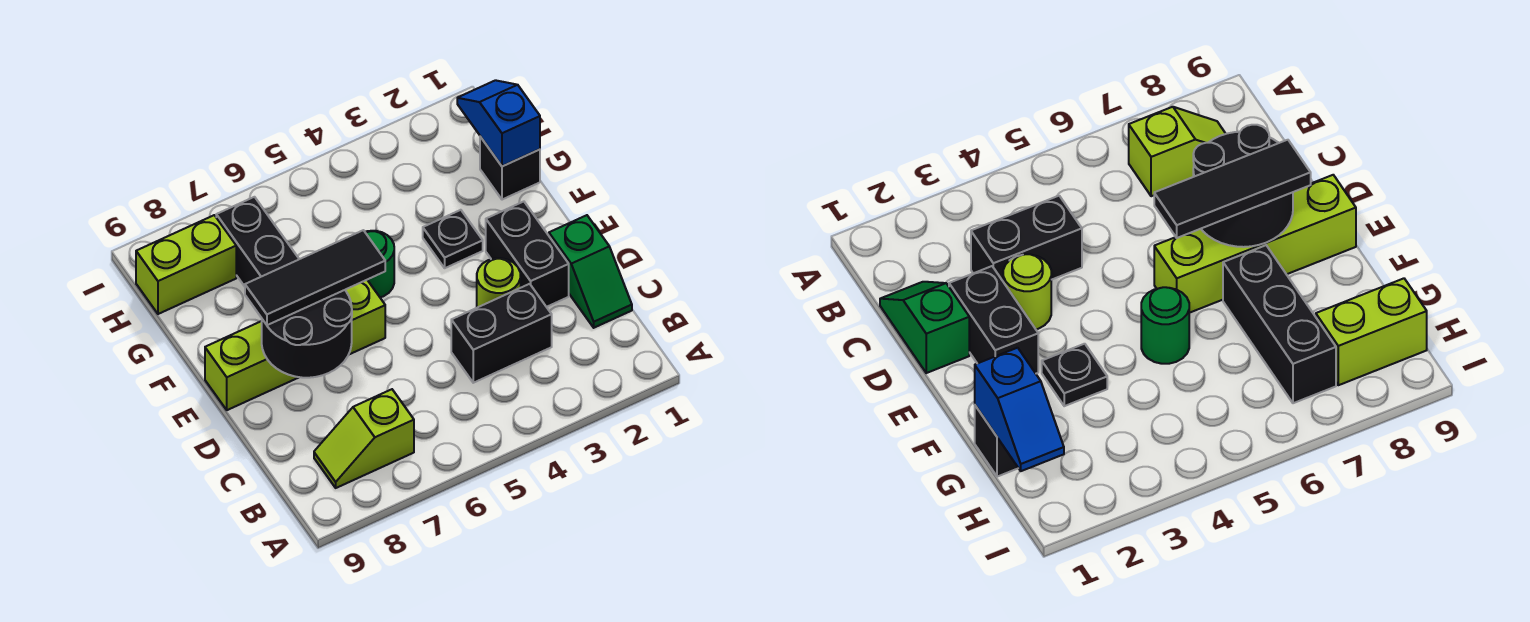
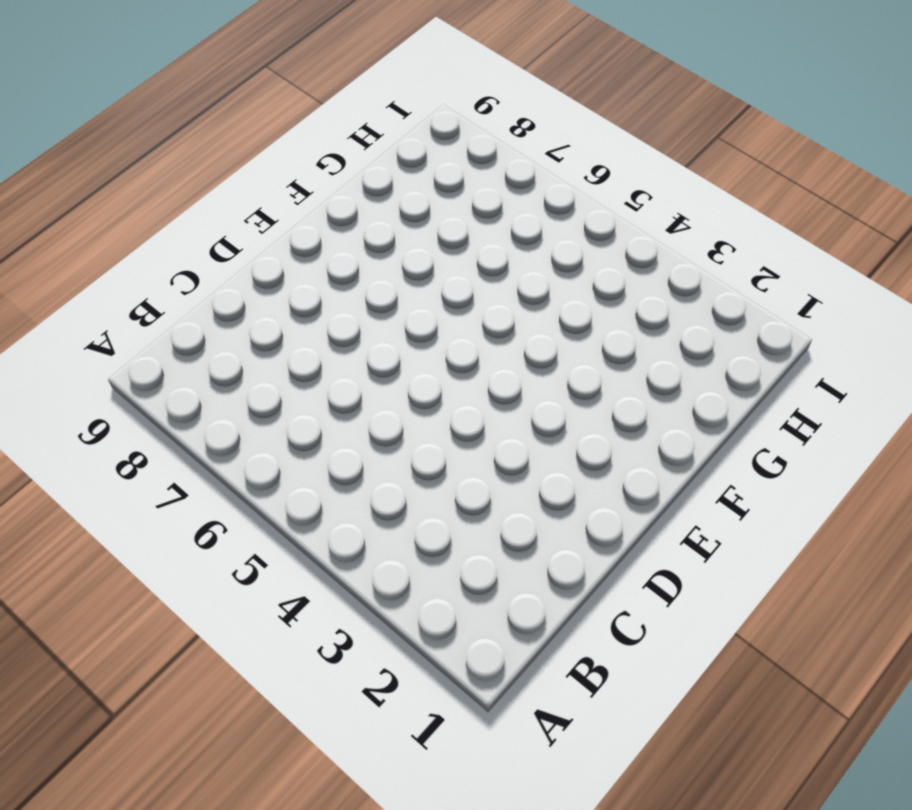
none -> lime 1x2 slope [314,389,414,488]
none -> green 1x2 slope [549,215,632,328]
none -> black 1x2 brick [451,284,552,383]

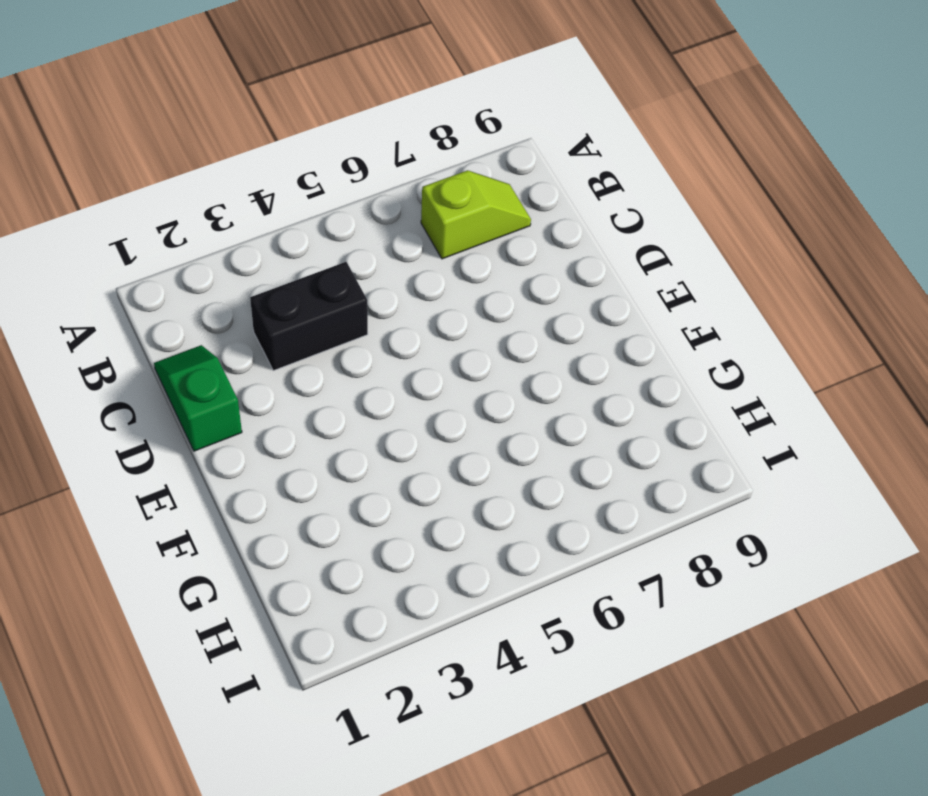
none -> black 1x2 brick [486,202,569,307]
none -> lime 1x1 round brick [477,258,521,308]
none -> lime 1x4 brick [205,280,385,410]

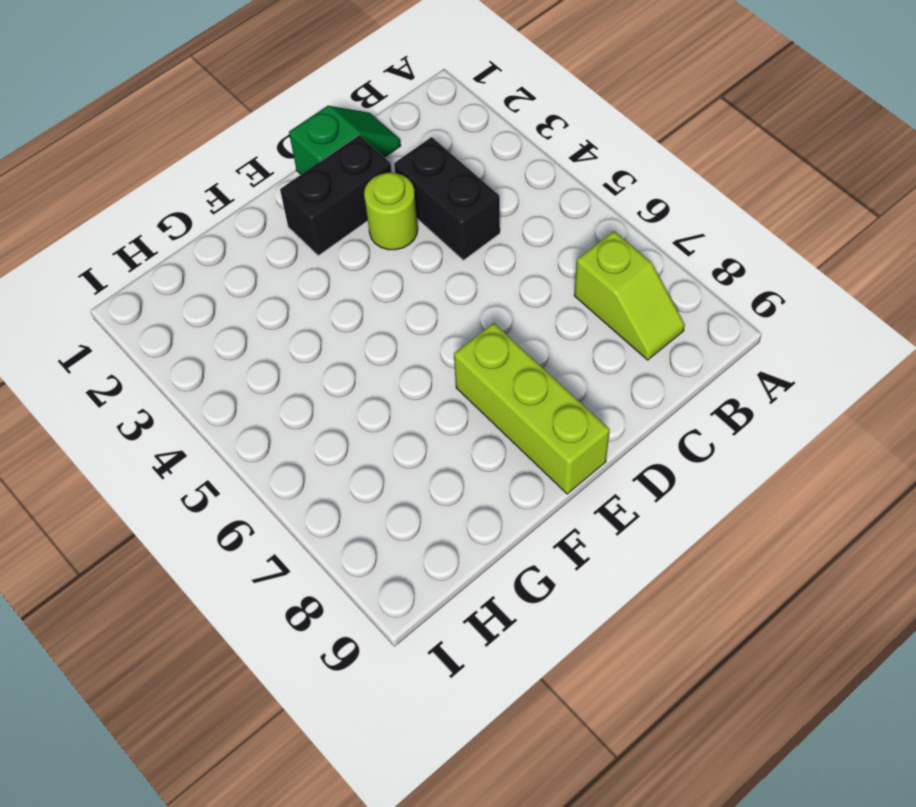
lime 1x3 brick [454,323,610,494] -> lime 1x4 brick [205,280,385,410]
none -> black 1x1 plate [423,210,483,268]
none -> green 1x1 round brick [365,231,394,297]
none -> black 1x3 brick [216,197,299,286]

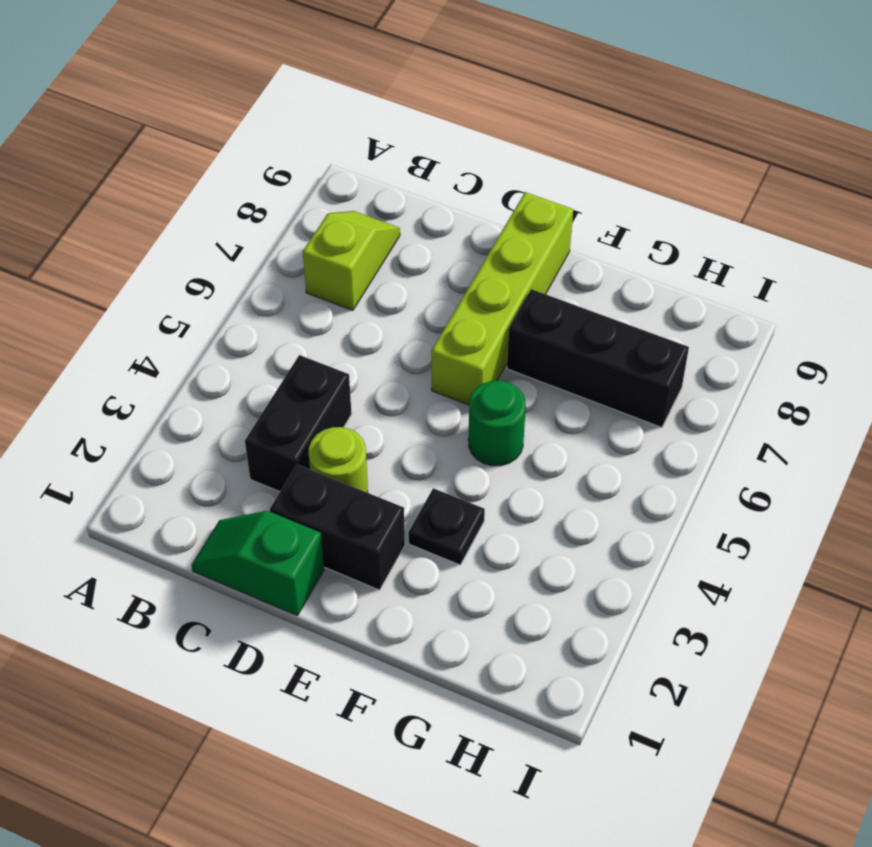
none -> black 1x1 brick [480,137,540,200]
none -> lime 1x2 brick [136,215,236,314]
none -> black 2x2 round brick [262,290,352,378]

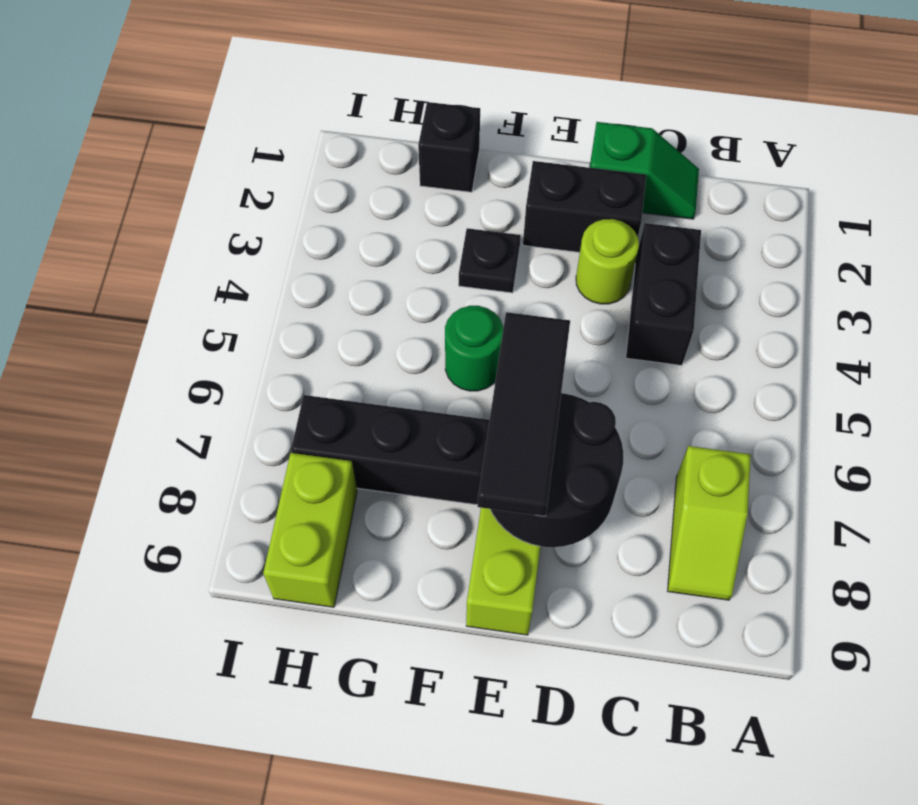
none -> blue 1x2 slope [457,80,540,166]

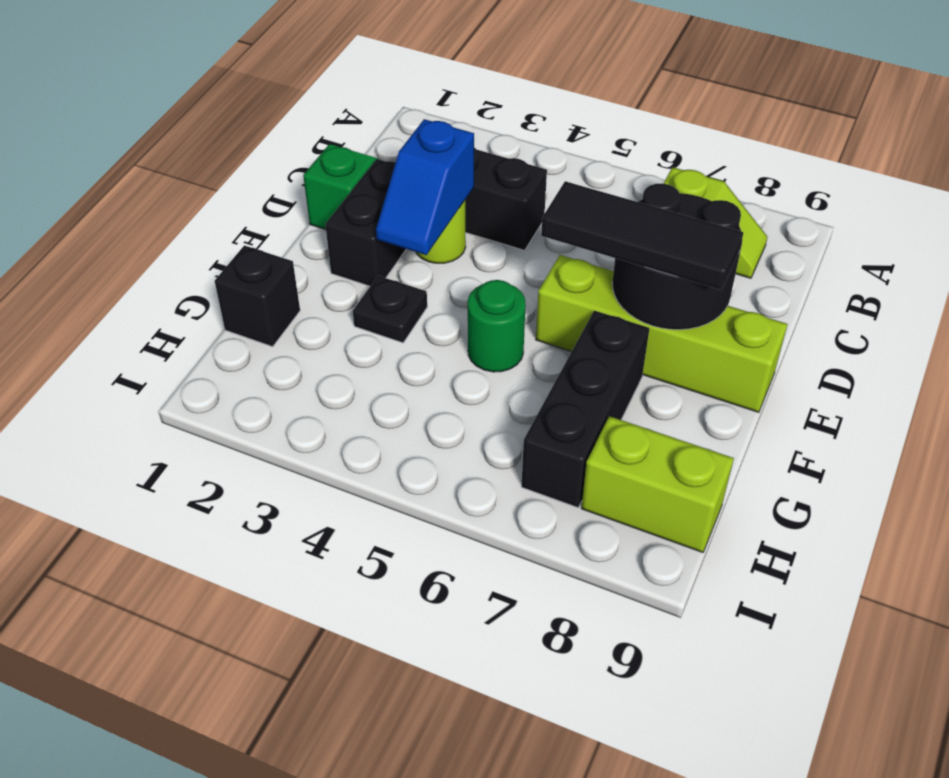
blue 1x2 slope [376,119,474,255] -> blue 1x2 slope moved to [457,80,540,166]

